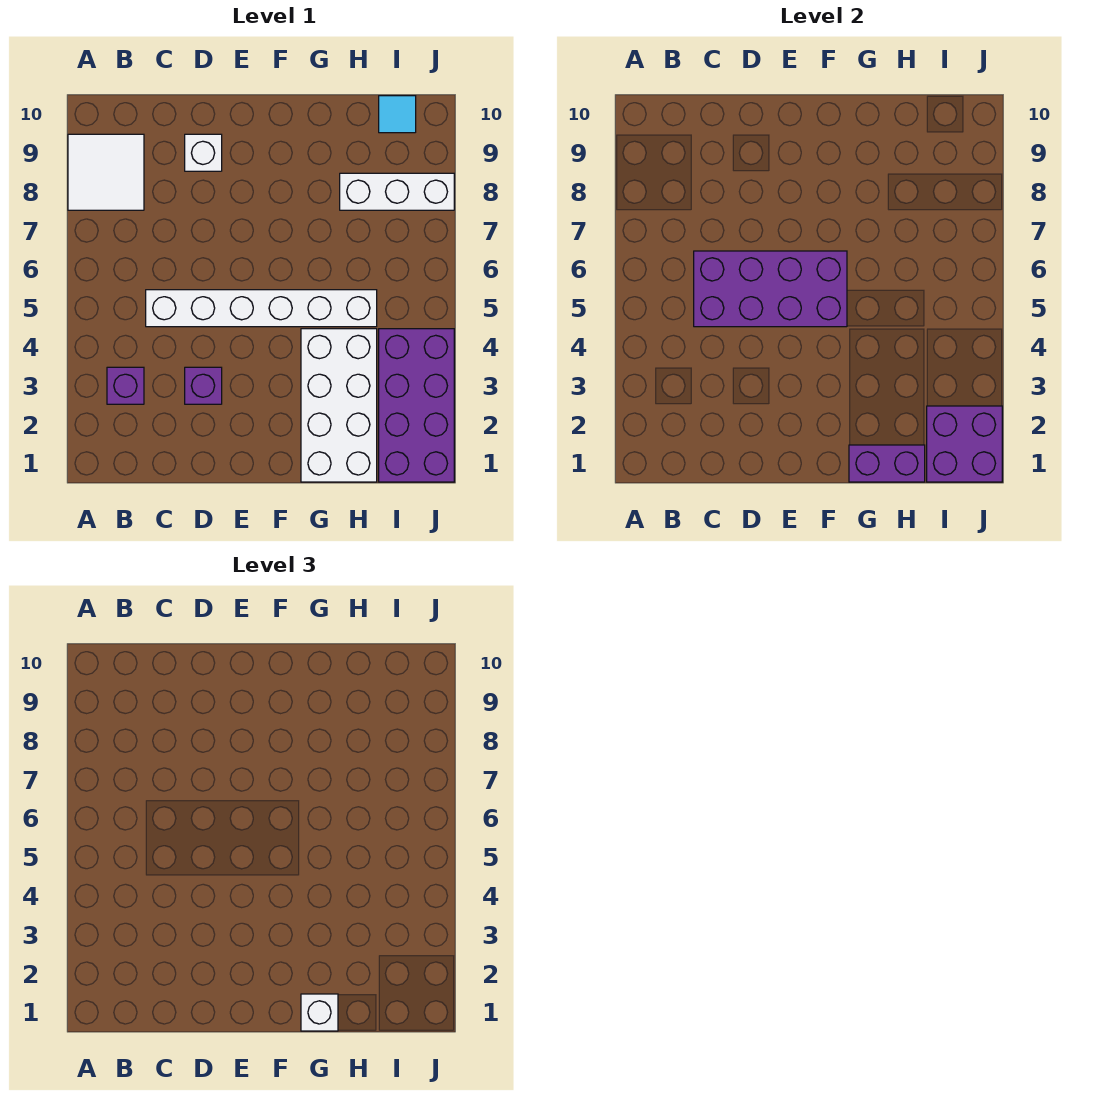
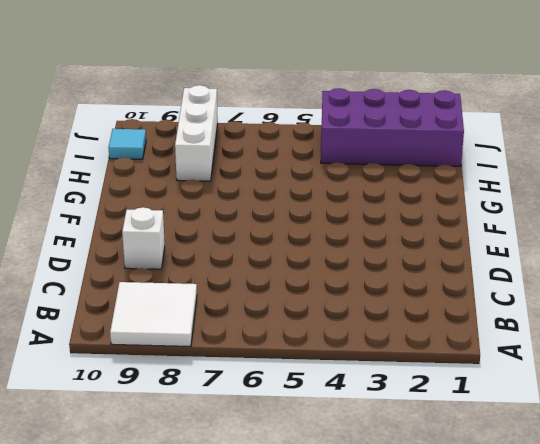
none -> purple 1x1 brick [107,367,144,404]
none -> white 1x6 brick [146,290,377,327]
none -> purple 1x1 brick [185,367,222,404]

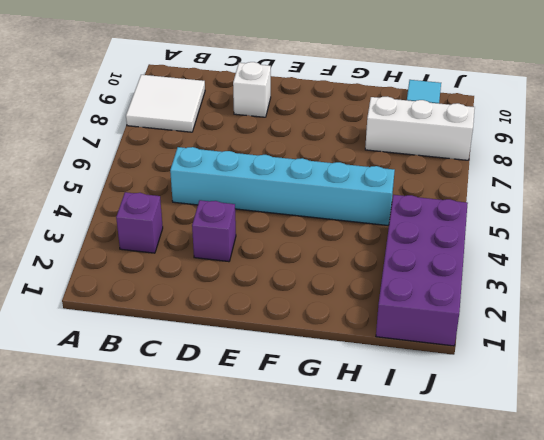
cyan 1x6 brick [170,147,395,225] -> white 1x6 brick [146,290,377,327]
none -> white 2x4 brick [301,329,377,482]
none -> purple 2x4 brick [694,251,847,327]
none -> purple 1x2 brick [849,445,925,482]

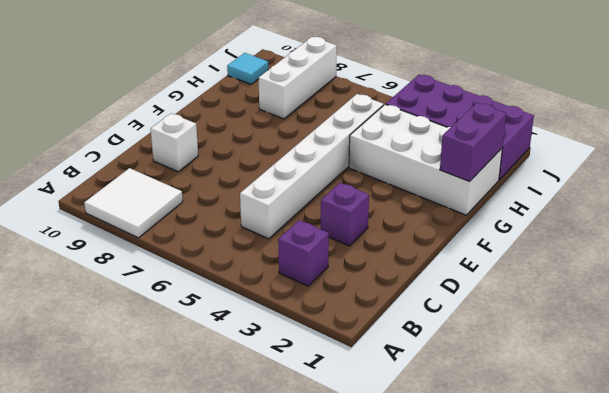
none -> purple 2x4 brick [694,251,847,327]
none -> purple 2x2 brick [927,406,1002,482]
none -> white 1x1 brick [301,994,338,1031]

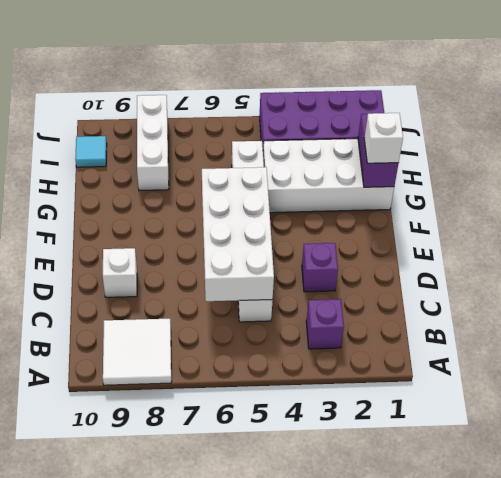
white 2x4 brick [202,167,274,301] -> purple 2x4 brick [694,251,847,327]
none -> purple 2x2 brick [927,406,1002,482]

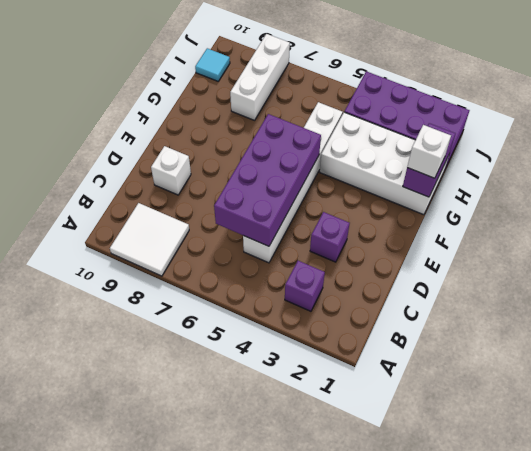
none -> purple 2x2 brick [927,406,1002,482]

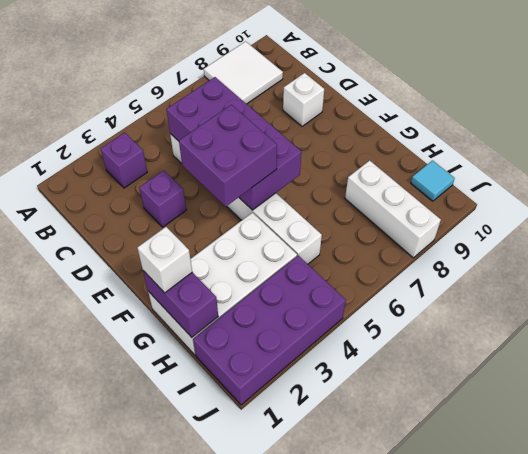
purple 2x2 brick [179,105,277,206] -> purple 2x2 brick moved to [927,406,1002,482]

